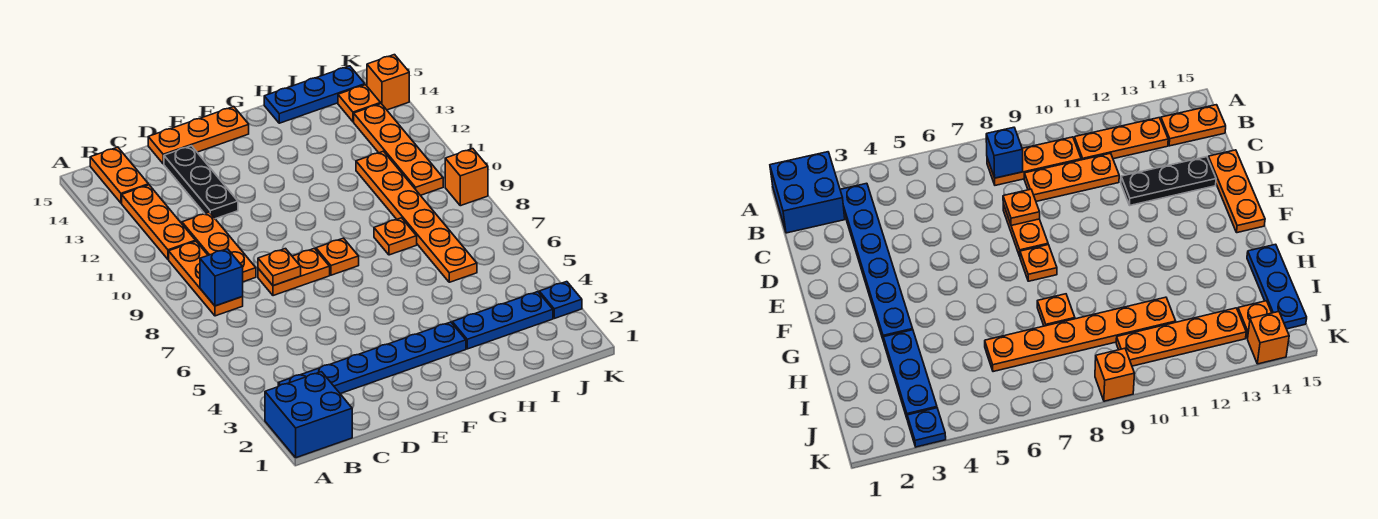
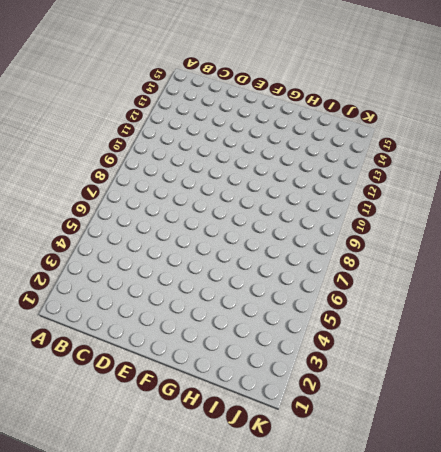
none -> blue 2x2 brick [265,372,352,458]
none -> blue 1x6 plate [278,322,466,394]
none -> orange 1x3 plate [169,241,243,316]

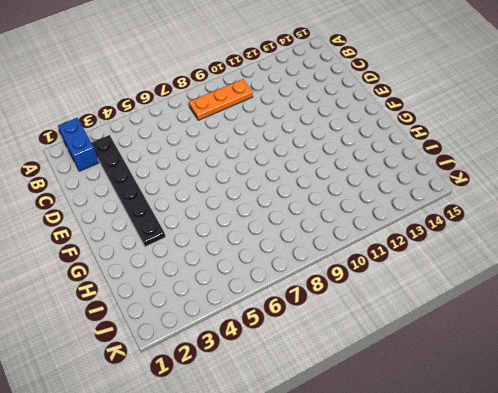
blue 1x2 brick [58,118,99,171] -> blue 2x2 brick [265,372,352,458]
black 1x6 plate [92,135,165,247] -> blue 1x6 plate [278,322,466,394]
none -> orange 1x3 plate [122,185,196,259]
none -> orange 1x2 plate [90,147,148,203]
none -> orange 1x3 plate [182,212,256,282]

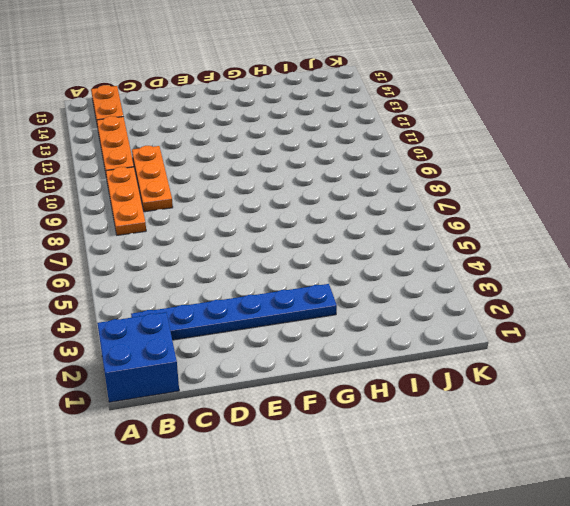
none -> orange 1x2 plate [258,248,330,296]
none -> black 1x3 plate [164,146,238,219]
none -> orange 1x3 plate [148,107,249,164]

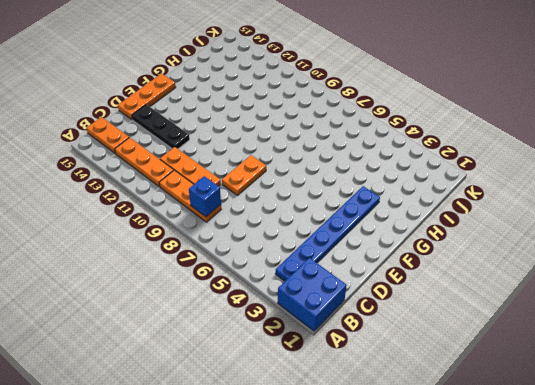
none -> orange 1x1 plate [316,238,359,275]
none -> blue 1x3 plate [452,292,553,349]
none -> orange 1x1 plate [374,218,417,255]

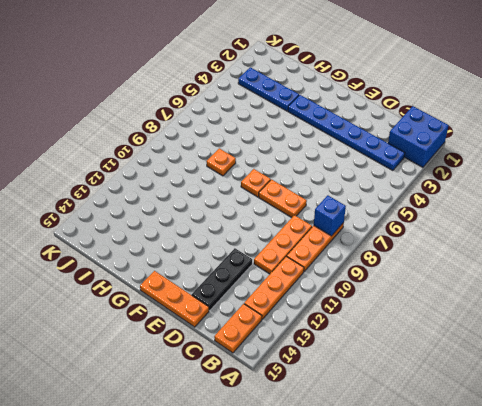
none -> blue 1x3 plate [264,66,365,123]
none -> orange 1x6 plate [356,151,477,282]
none -> orange 1x4 plate [354,104,443,195]

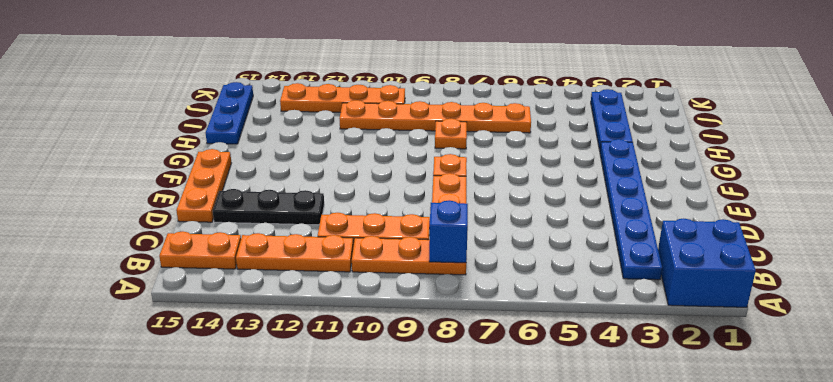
none -> orange 1x1 plate [338,85,380,122]
none -> blue 1x1 plate [539,282,582,318]
none -> orange 1x1 brick [445,149,488,206]

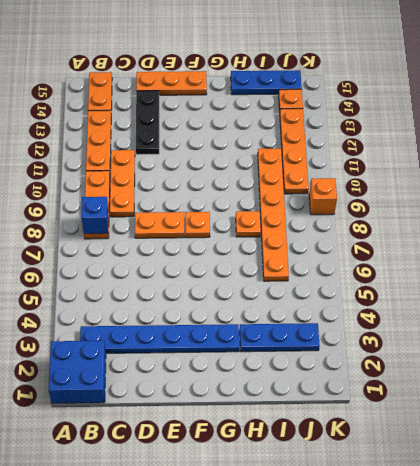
none -> blue 1x1 plate [539,282,582,318]
none -> orange 1x1 brick [367,55,409,110]
none -> orange 1x1 plate [258,249,301,286]

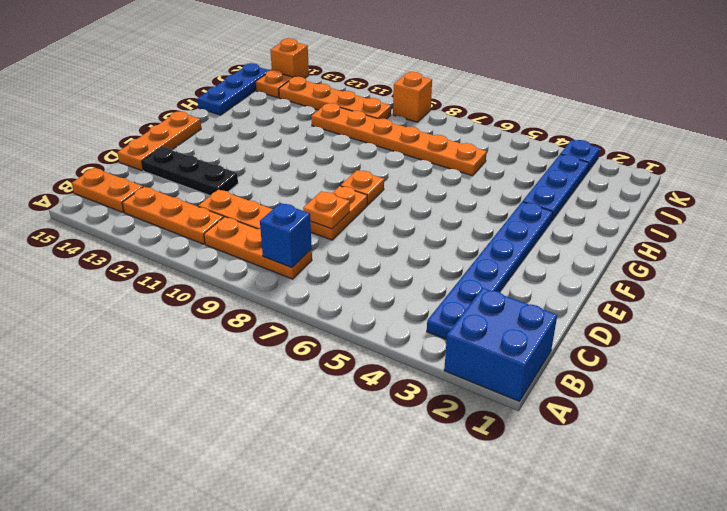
none -> orange 1x1 plate [374,218,417,255]

